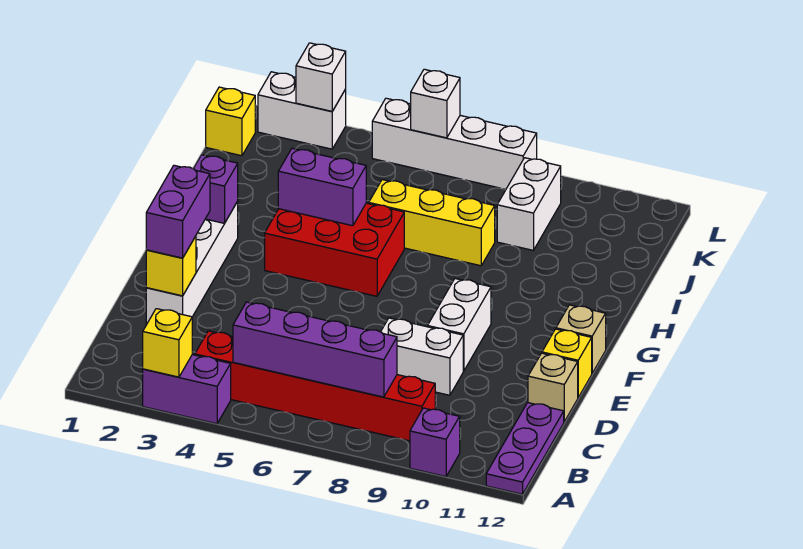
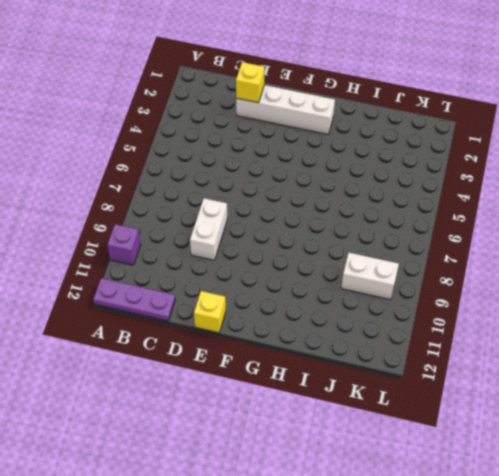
none -> purple 1x2 brick [143,355,231,424]
none -> red 1x6 brick [195,331,435,441]
none -> tan 1x1 brick [528,353,578,422]

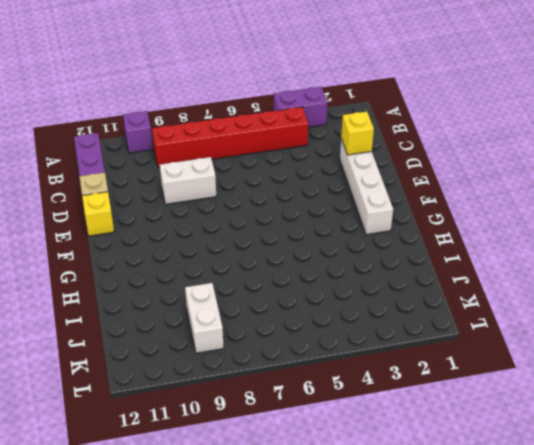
none -> white 1x2 brick [428,279,491,371]
none -> tan 1x1 brick [556,305,606,373]
none -> red 2x3 brick [265,203,404,296]

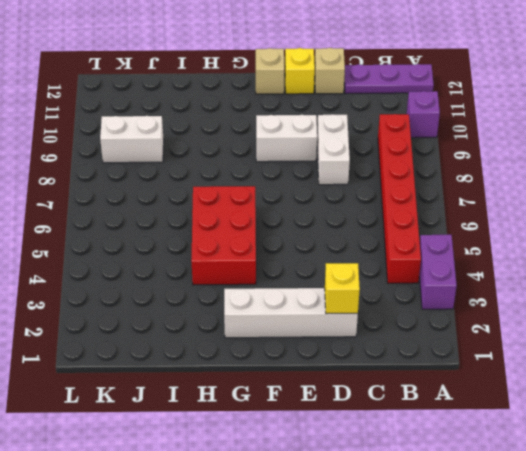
none -> yellow 1x3 brick [369,180,495,266]
none -> yellow 1x1 brick [206,87,255,156]
none -> white 1x2 brick [258,72,346,149]

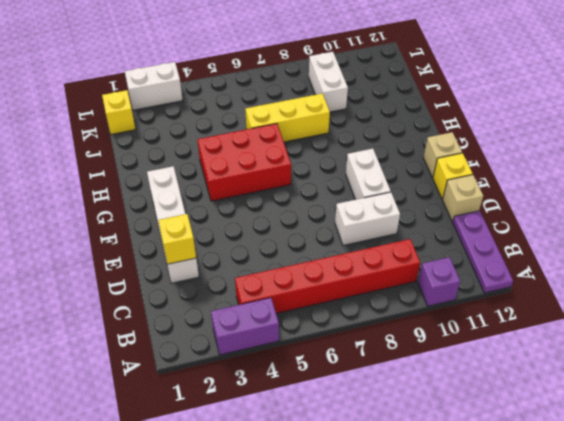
none -> white 1x4 brick [372,98,537,189]
none -> yellow 1x1 brick [143,309,192,377]
none -> purple 1x4 brick [233,302,397,397]

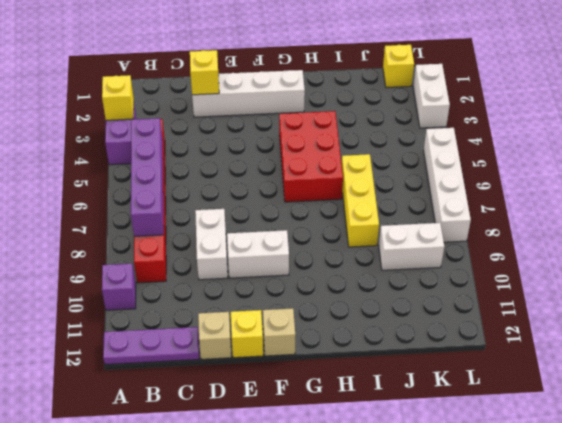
none -> purple 1x1 brick [194,155,238,223]
none -> purple 1x2 brick [278,148,366,226]
none -> white 1x1 brick [296,43,346,111]

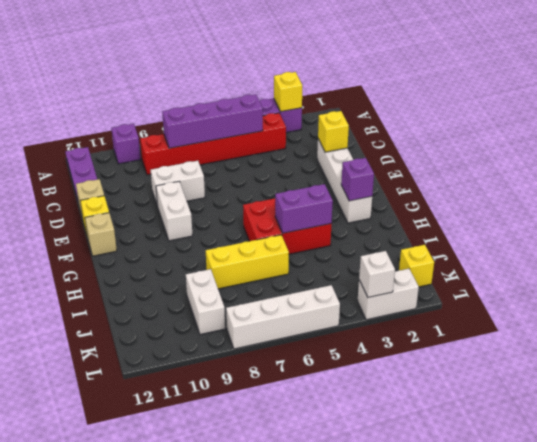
none -> white 1x1 brick [411,69,460,138]
none -> purple 1x2 brick [146,165,210,258]

